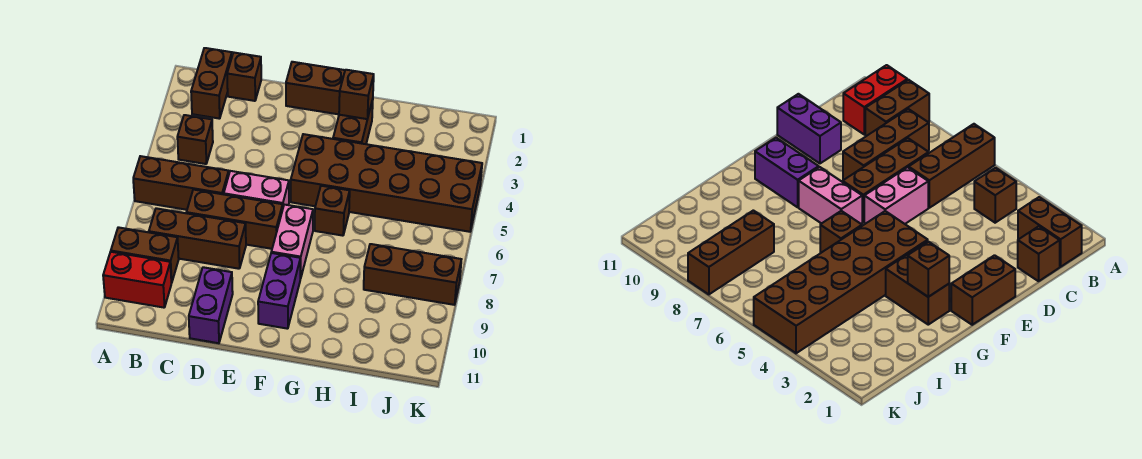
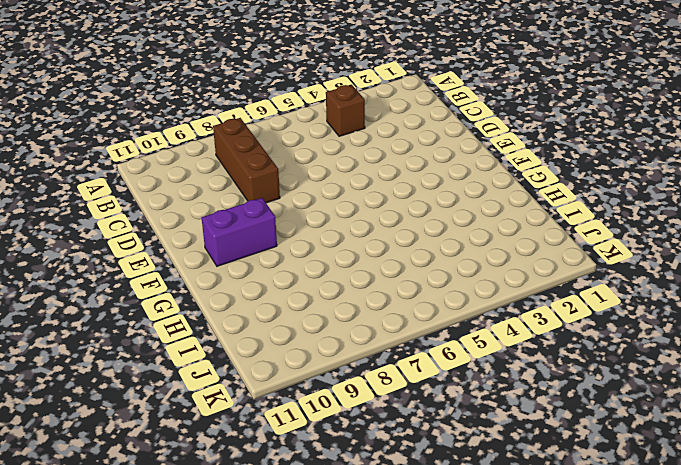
none -> brown 1x3 brick [133,156,229,210]
none -> brown 1x2 brick [111,227,179,283]
none -> red 1x2 brick [103,252,171,308]

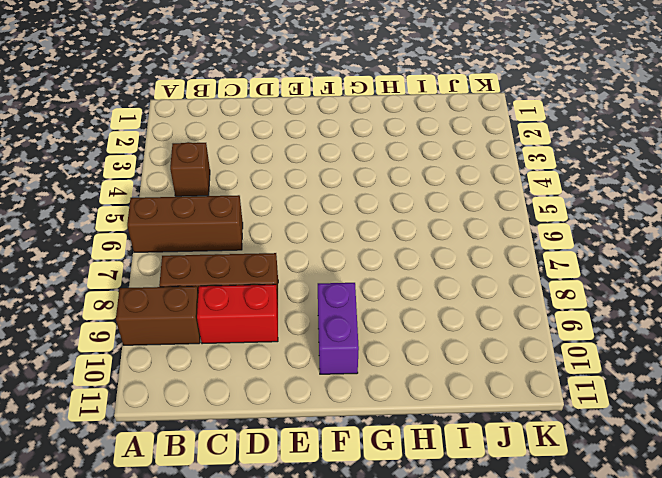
red 1x2 brick [197,284,278,344] -> red 1x2 brick moved to [103,252,171,308]
none -> brown 1x2 brick [191,48,232,119]
none -> brown 1x1 brick [227,53,261,101]
none -> brown 1x3 brick [186,190,283,249]

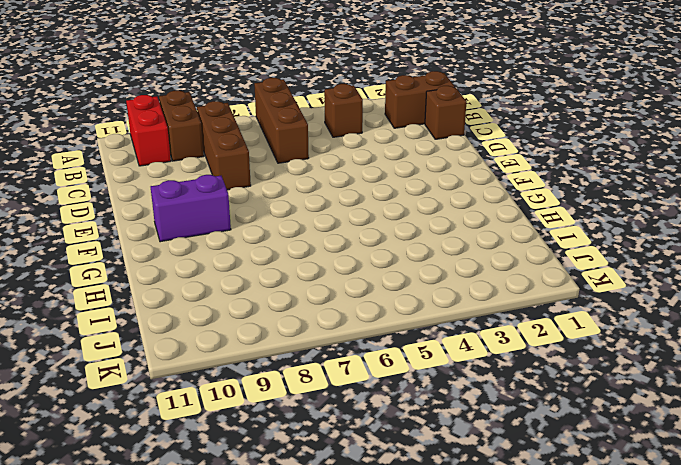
none -> brown 1x3 brick [186,190,283,249]
none -> pink 1x2 brick [224,171,289,207]
none -> purple 1x2 brick [189,267,233,343]

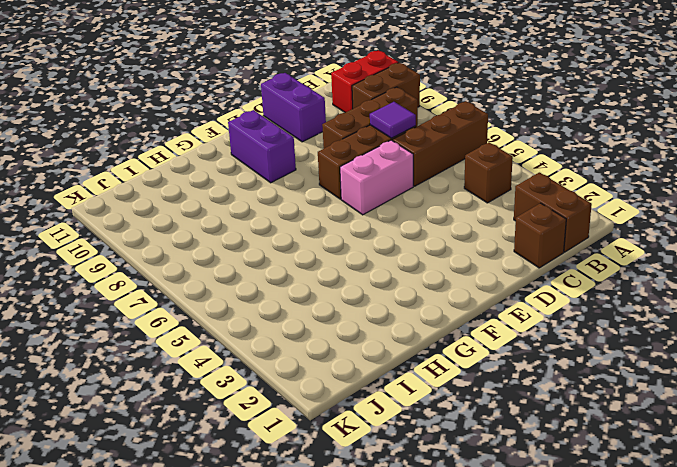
purple 1x1 tile [370,102,416,138] -> none
none -> brown 1x2 brick [286,62,345,114]
none -> brown 2x6 brick [291,134,482,232]
none -> pink 1x2 brick [271,205,313,279]

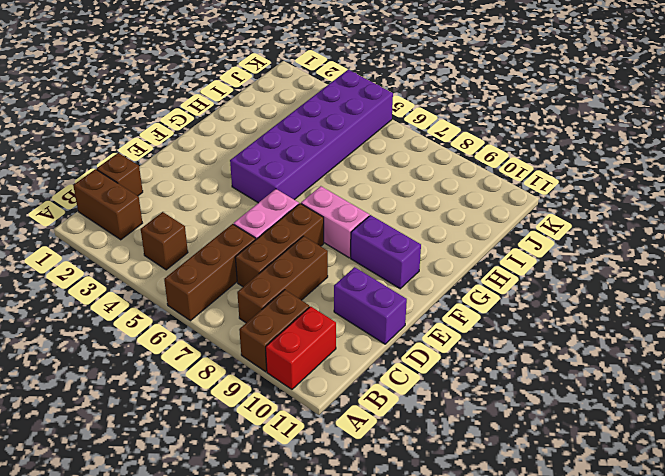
purple 2x6 brick [230,70,393,203] -> brown 2x6 brick [291,134,482,232]
none -> brown 1x2 brick [286,62,345,114]
none -> brown 1x2 brick [333,99,373,144]
none -> brown 1x1 brick [315,186,350,236]

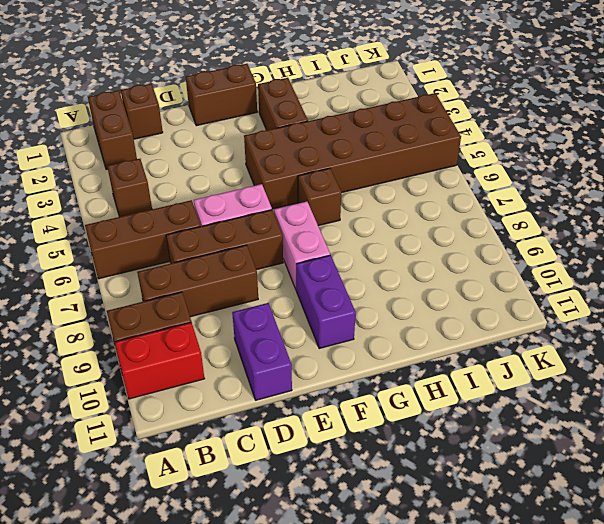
none -> brown 1x3 brick [364,244,461,305]
none -> brown 1x1 brick [339,70,374,119]

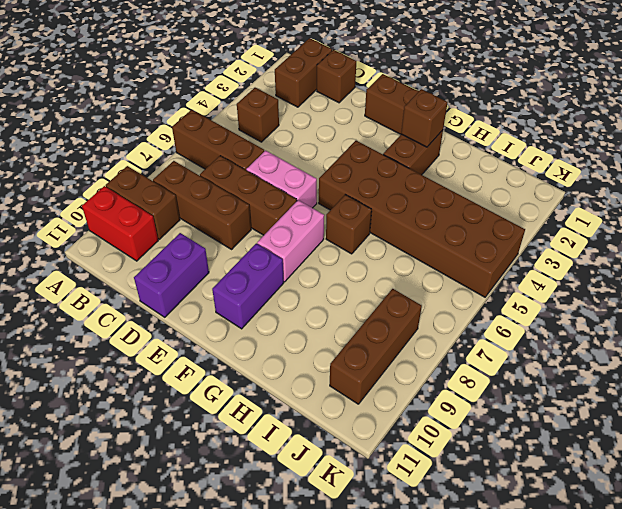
brown 1x3 brick [330,289,422,404] -> brown 1x3 brick turned to [364,244,461,305]

